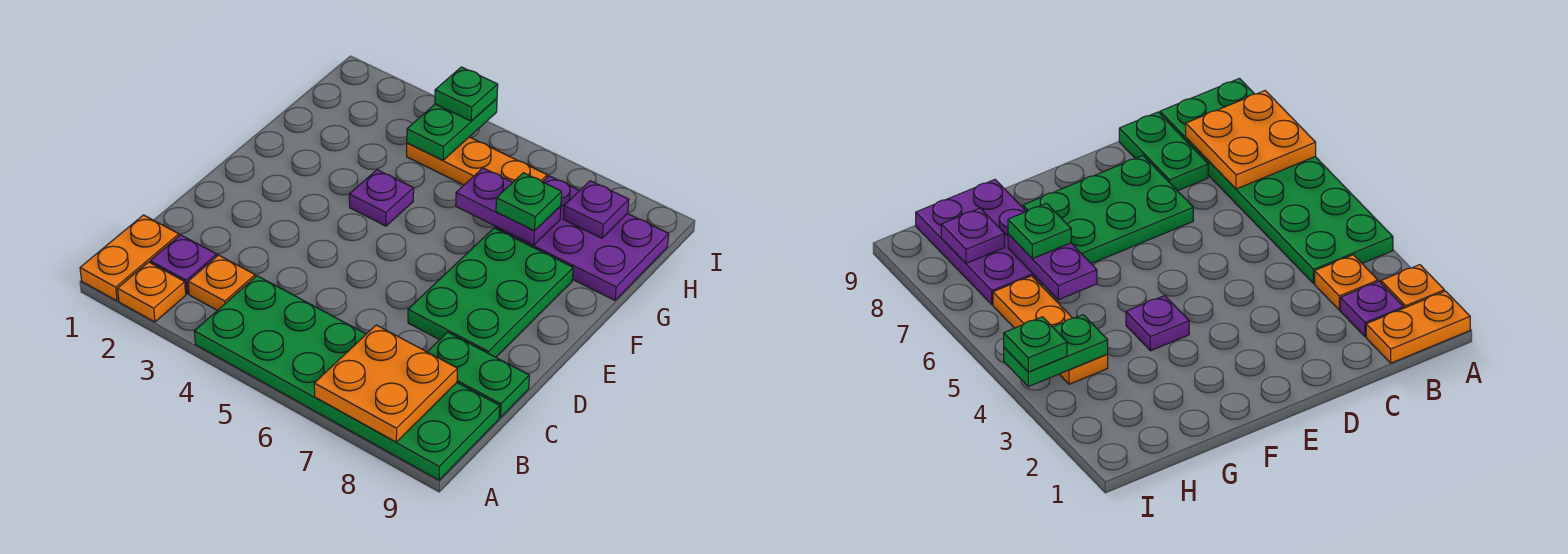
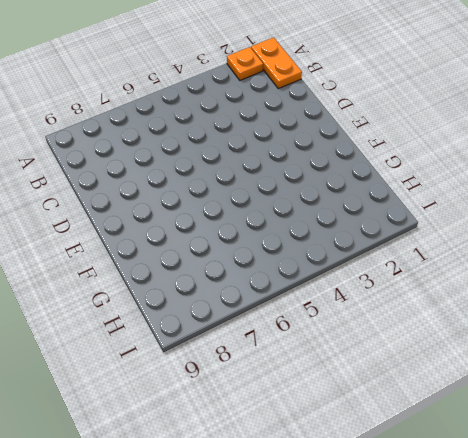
none -> green 2x6 plate [194,276,500,480]
none -> purple 1x1 plate [150,235,217,294]
none -> orange 1x1 plate [188,255,255,310]

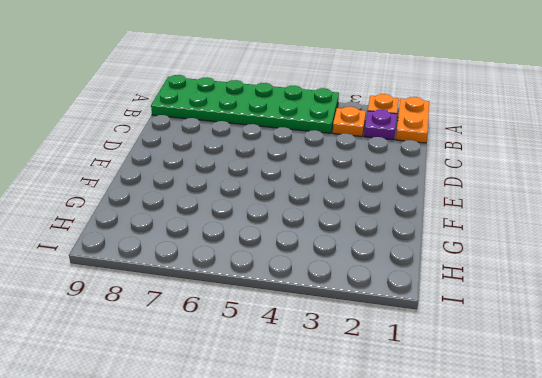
none -> green 1x2 plate [428,332,529,418]
none -> green 2x3 plate [408,228,573,357]
none -> purple 1x1 plate [349,170,414,226]

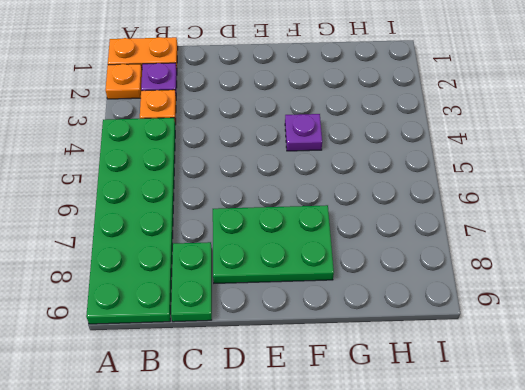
none -> purple 2x3 plate [495,176,669,300]
none -> orange 1x3 plate [407,137,547,185]
none -> orange 2x2 plate [314,325,457,442]

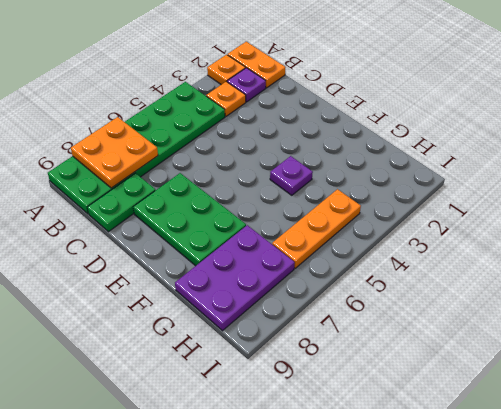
none -> purple 1x2 plate [456,168,561,245]
none -> green 1x2 plate [407,99,497,160]
none -> purple 1x1 plate [563,181,629,238]

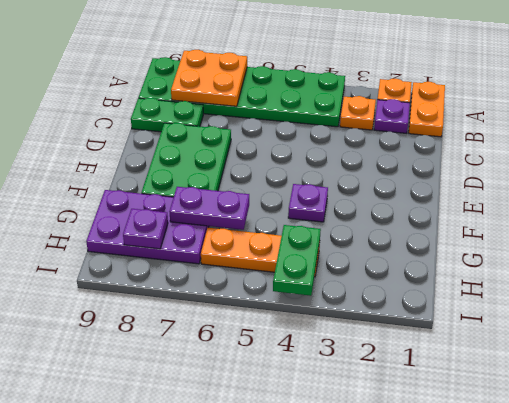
none -> green 1x1 plate [496,173,562,231]
none -> green 1x1 plate [435,67,498,121]

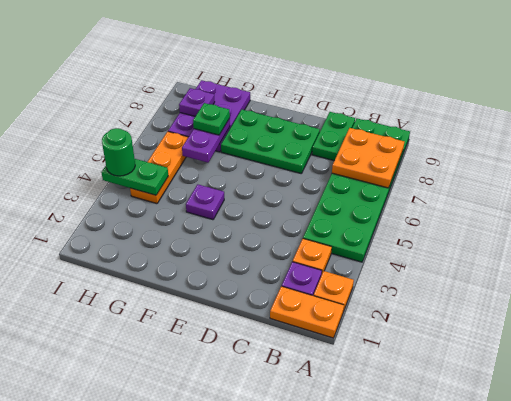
green 1x1 round brick [102,128,135,176] -> green 1x1 plate [435,67,498,121]

